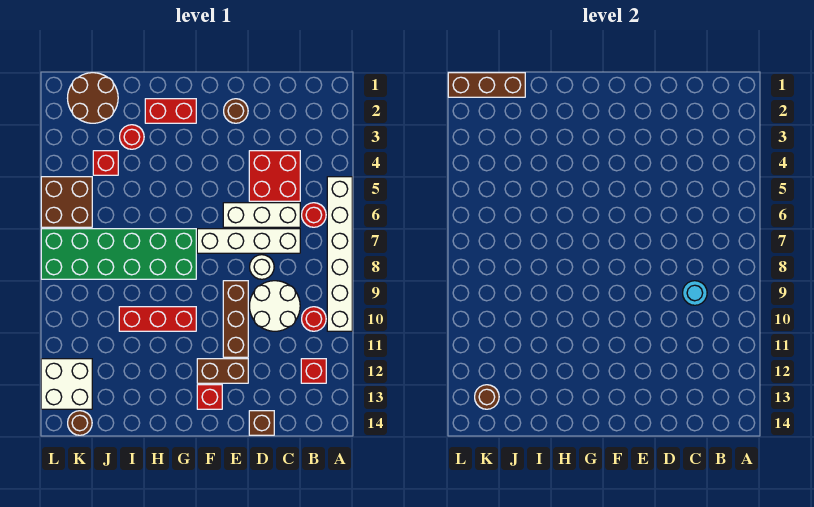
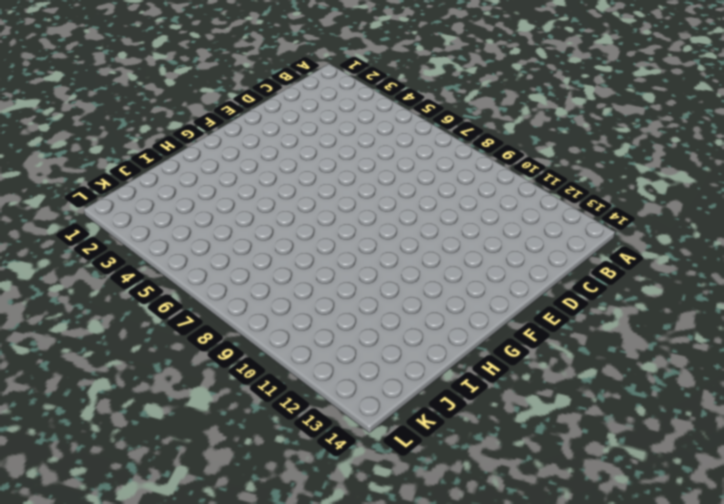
none -> white 1x6 brick [327,177,352,331]
none -> red 1x1 round brick [302,203,326,227]
none -> red 1x1 round brick [302,307,326,331]

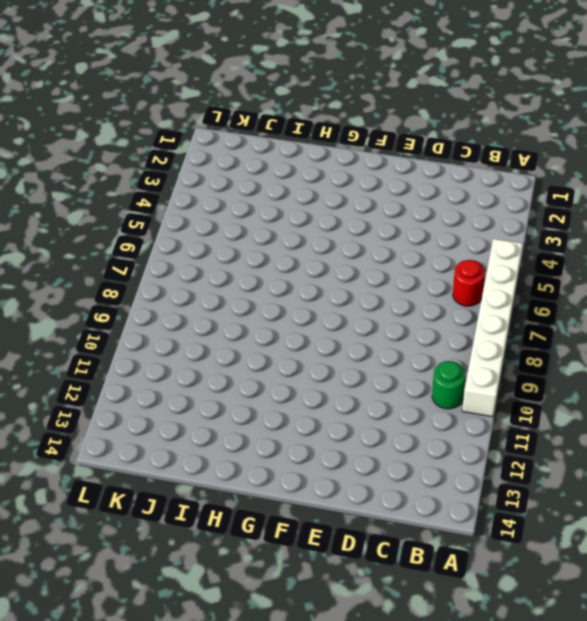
green 1x1 round brick [432,361,465,409] -> red 1x1 round brick [302,307,326,331]
none -> red 1x1 brick [301,359,326,383]
none -> red 2x2 brick [249,151,300,201]
none -> white 1x3 brick [223,203,300,227]

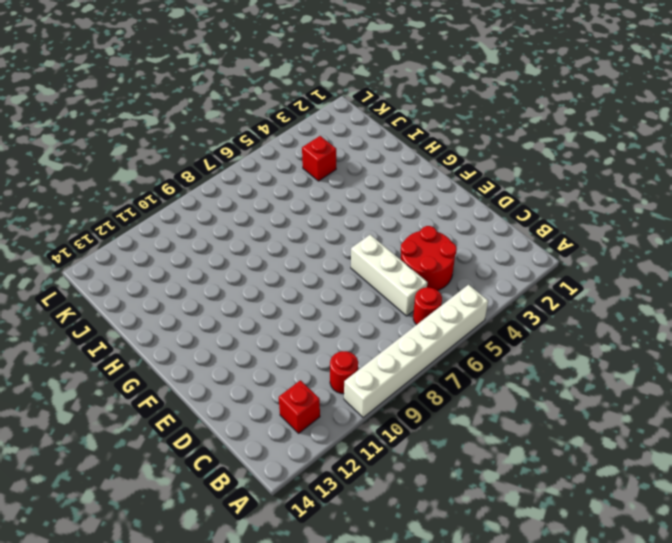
red 2x2 round brick [401,226,457,291] -> red 2x2 brick [249,151,300,201]
none -> white 1x4 brick [197,229,300,253]
none -> white 2x2 round brick [250,281,300,331]
none -> white 1x1 round brick [250,255,274,279]

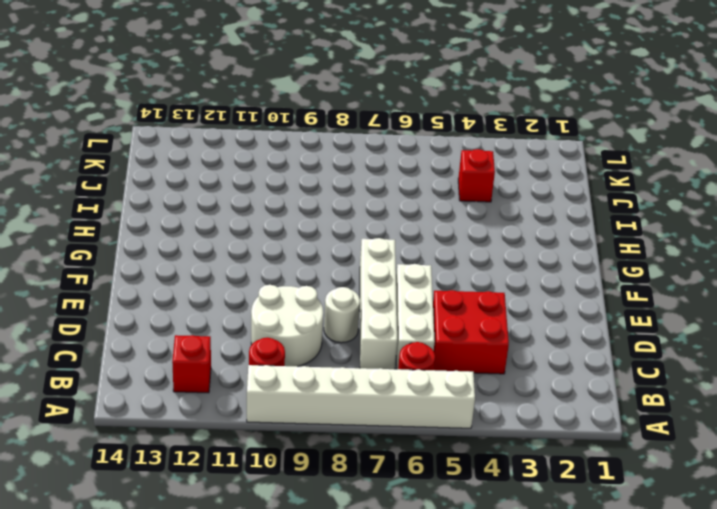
none -> brown 1x1 brick [249,411,274,435]
none -> brown 1x1 round brick [224,99,248,123]
none -> brown 1x3 brick [223,281,248,357]

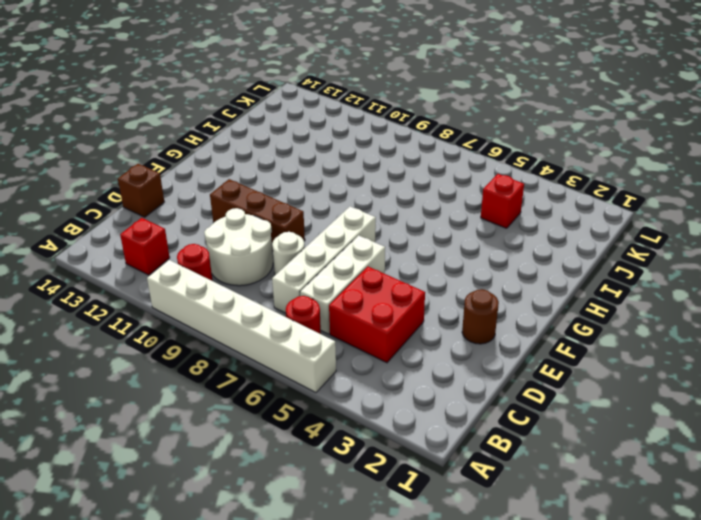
none -> brown 1x2 brick [197,359,248,383]
none -> red 1x1 brick [197,385,222,409]
none -> red 1x2 brick [145,99,196,123]

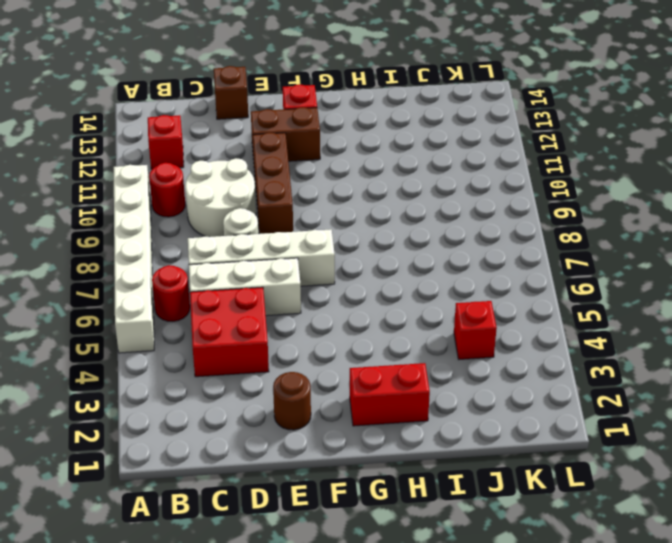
none -> green 2x6 brick [41,229,196,279]
none -> red 1x3 brick [119,307,196,331]
none -> red 1x1 round brick [120,125,144,149]

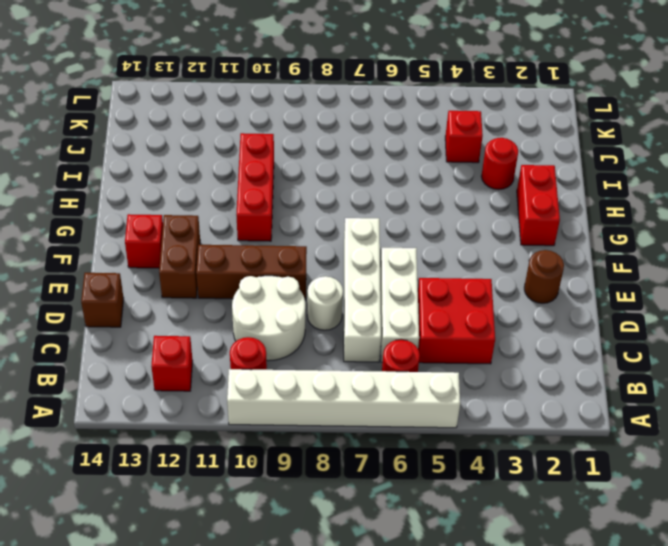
none -> green 2x6 brick [41,229,196,279]
none -> brown 2x2 round brick [68,73,118,123]
none -> brown 2x2 brick [41,177,92,227]

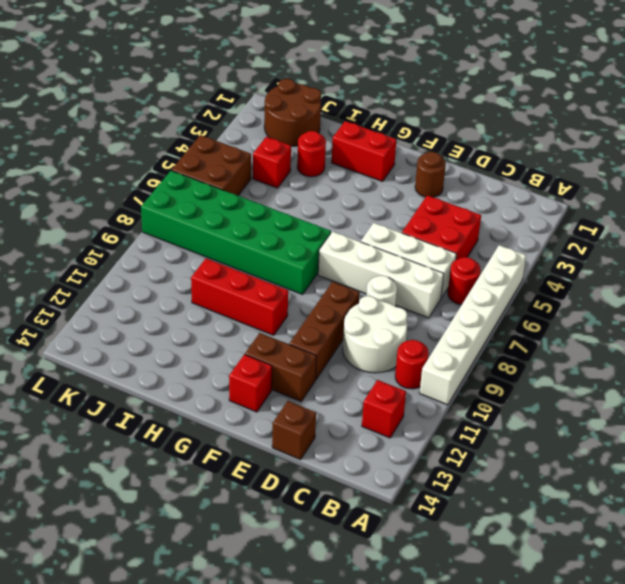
none -> white 2x2 brick [41,359,92,409]
none -> brown 1x1 round brick [68,411,92,435]
none -> cyan 1x1 round brick [683,281,707,305]

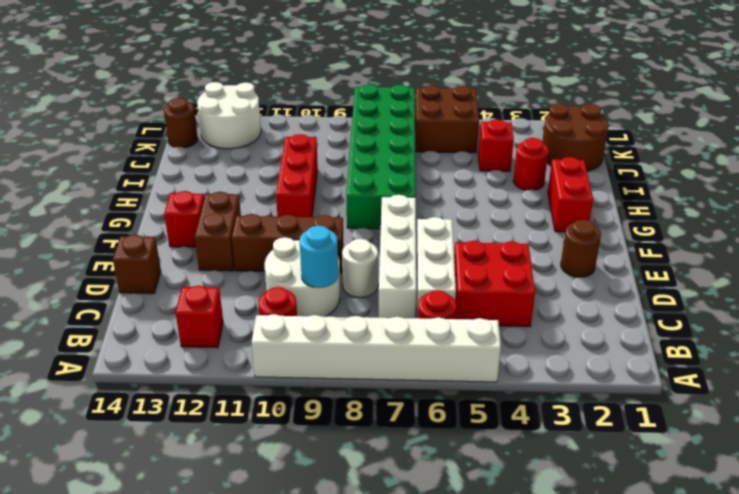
white 2x2 round brick [197,82,261,149] -> white 2x2 brick [41,359,92,409]
none -> brown 1x3 brick [448,73,525,97]
none -> brown 1x1 round brick [475,385,499,409]

